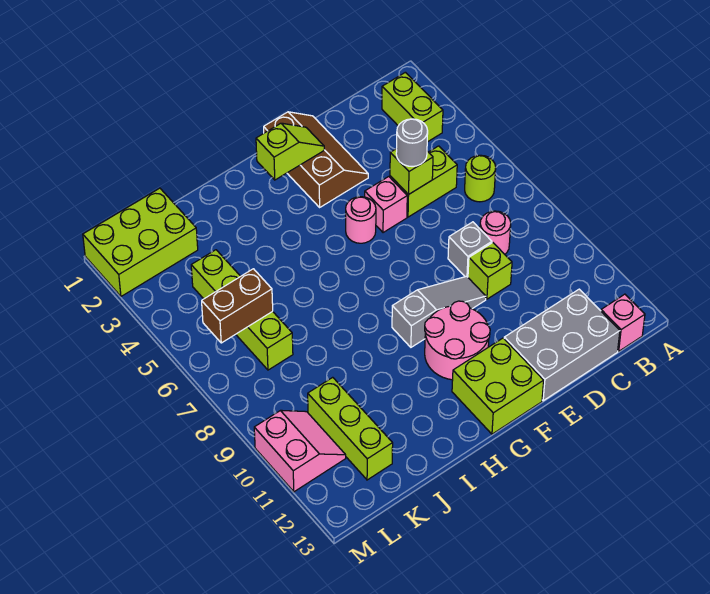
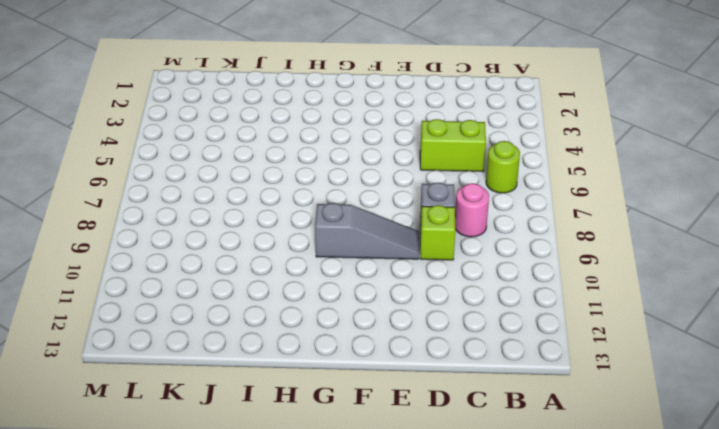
none -> lime 1x2 brick [382,72,443,142]
none -> pink 1x1 brick [601,294,645,351]
none -> grey 2x3 brick [504,289,620,401]

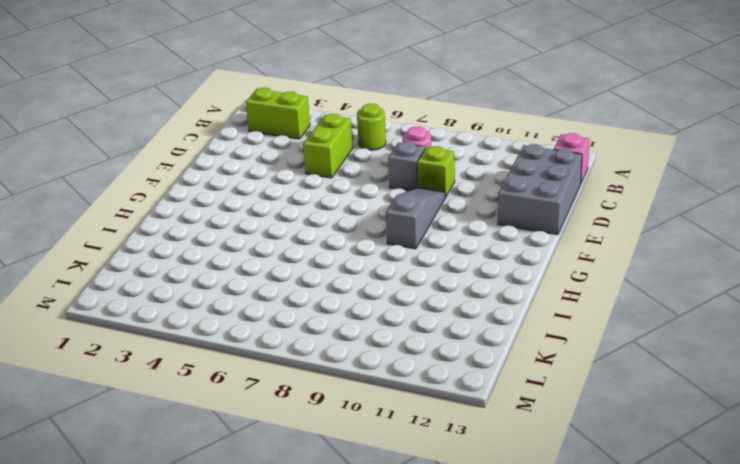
none -> brown 2x3 slope [264,112,368,207]
none -> pink 1x1 brick [365,177,407,233]
none -> pink 1x1 round brick [346,197,376,243]

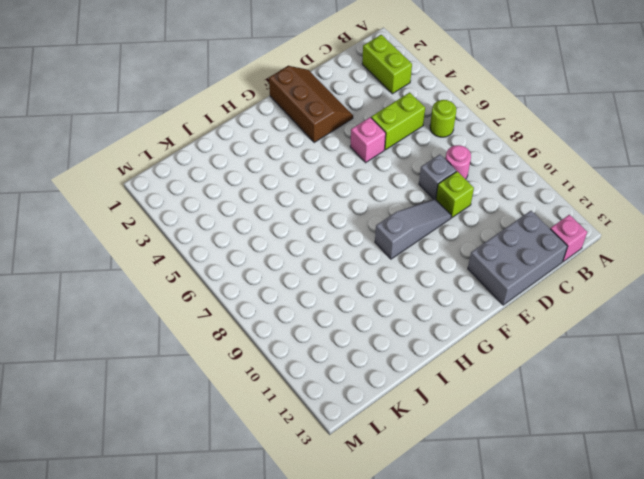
none -> pink 1x1 round brick [346,197,376,243]
none -> pink 2x2 round brick [425,301,490,380]
none -> lime 2x2 brick [452,338,544,434]

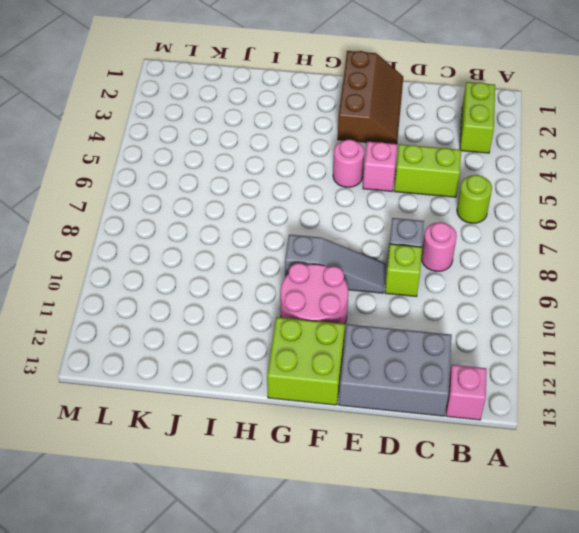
none -> lime 2x3 brick [83,188,198,296]
none -> lime 1x4 brick [191,250,293,370]
none -> lime 1x3 brick [308,377,393,480]

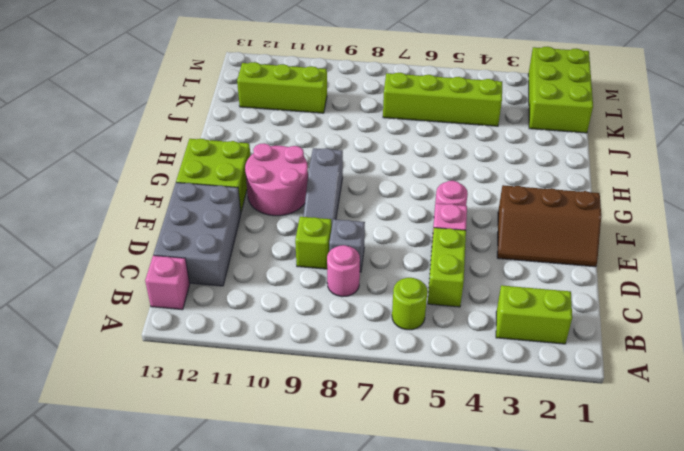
none -> pink 2x2 slope [254,410,346,492]
none -> lime 1x1 brick [390,149,433,195]
none -> lime 1x2 slope [256,123,324,180]

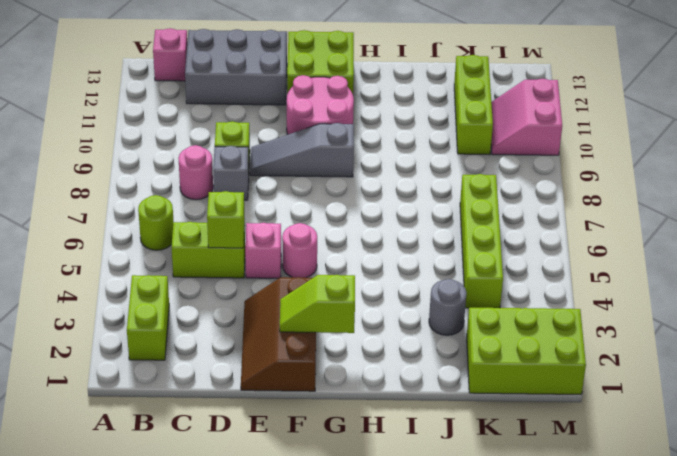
grey 1x1 round brick [429,279,467,335] -> grey 1x1 round brick moved to [396,119,428,167]
none -> brown 1x2 brick [202,269,273,343]

